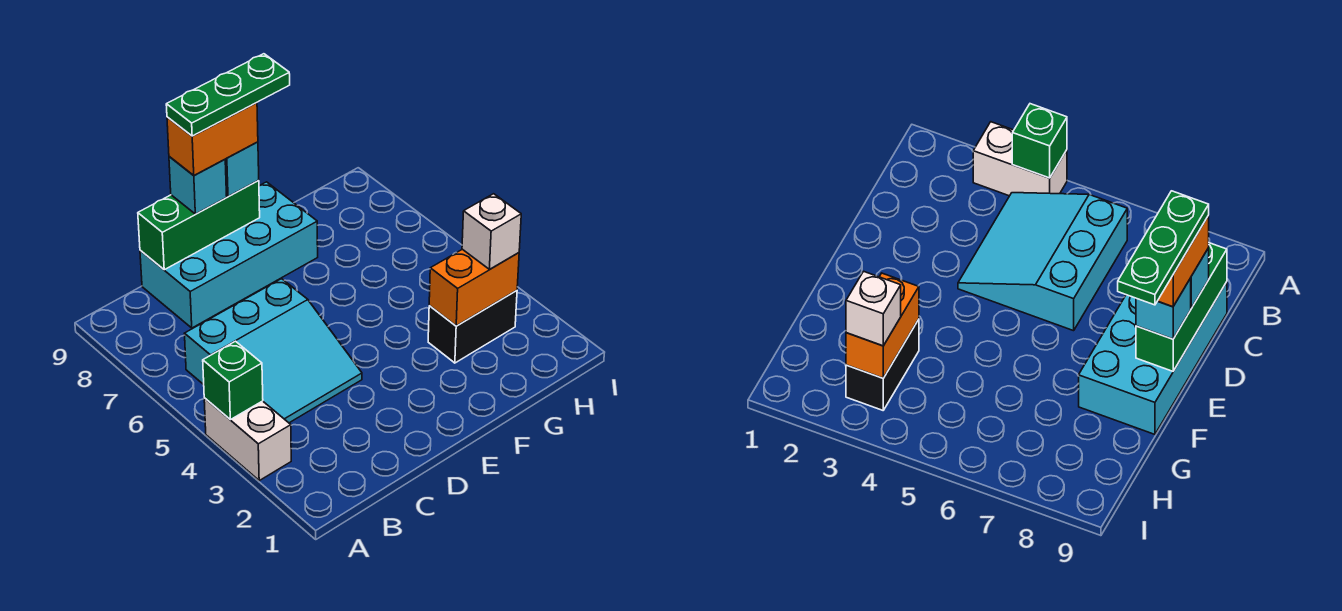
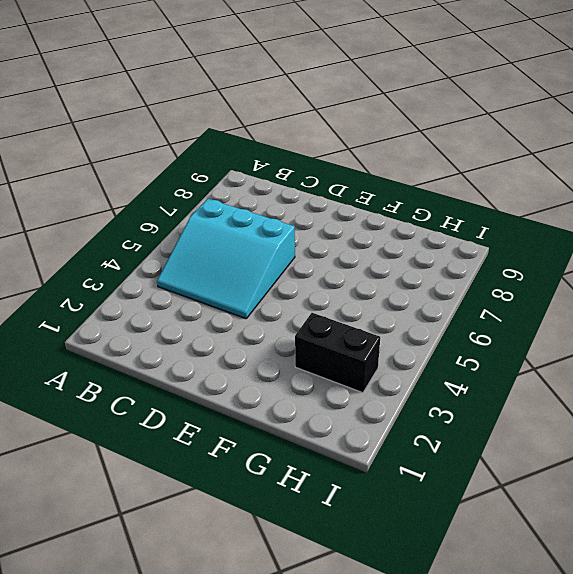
none -> white 1x2 brick [204,398,291,480]
none -> cyan 2x4 brick [140,182,318,328]
none -> green 1x1 brick [203,341,263,420]

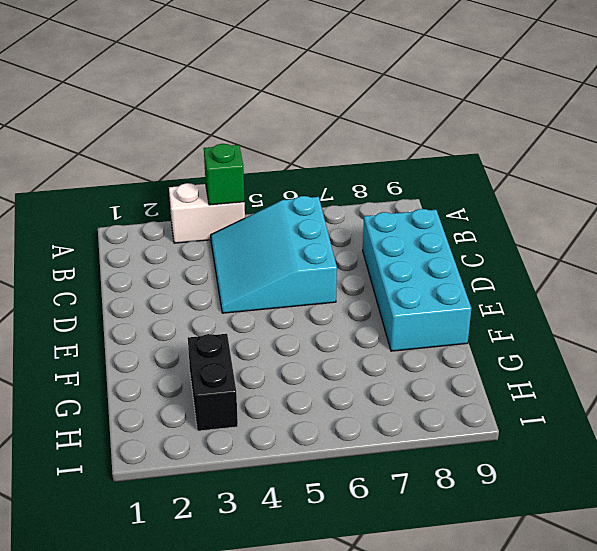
none -> green 1x3 brick [138,181,260,270]
none -> orange 1x2 brick [429,249,519,326]
none -> cyan 1x1 brick [169,156,227,214]

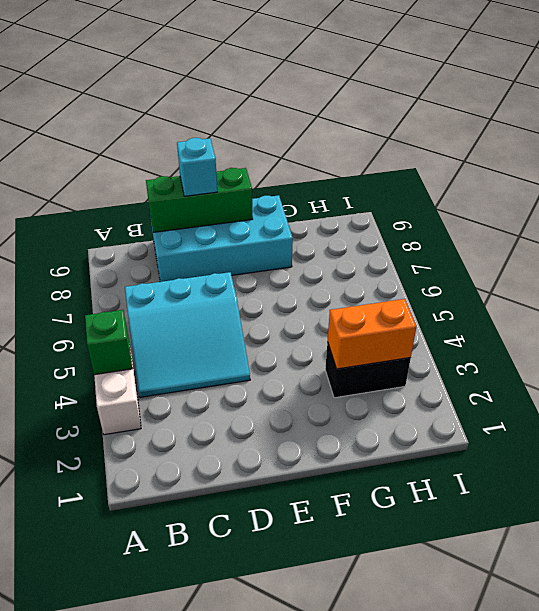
none -> cyan 1x1 brick [225,142,259,197]
none -> white 1x1 brick [462,194,521,269]
none -> orange 1x2 brick [167,103,258,175]

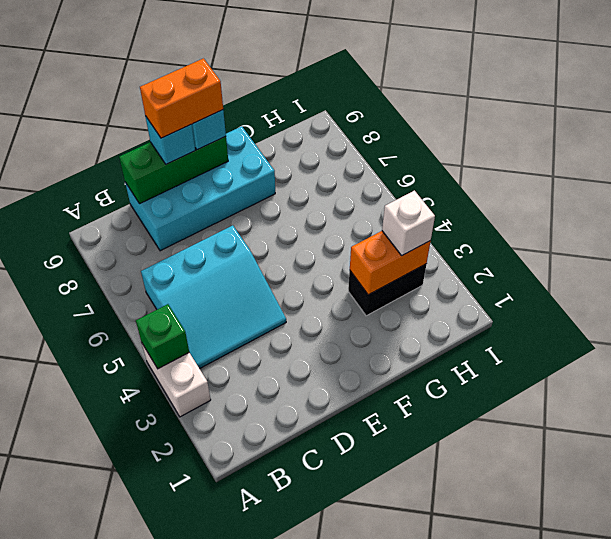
none -> green 1x3 plate [166,54,290,136]

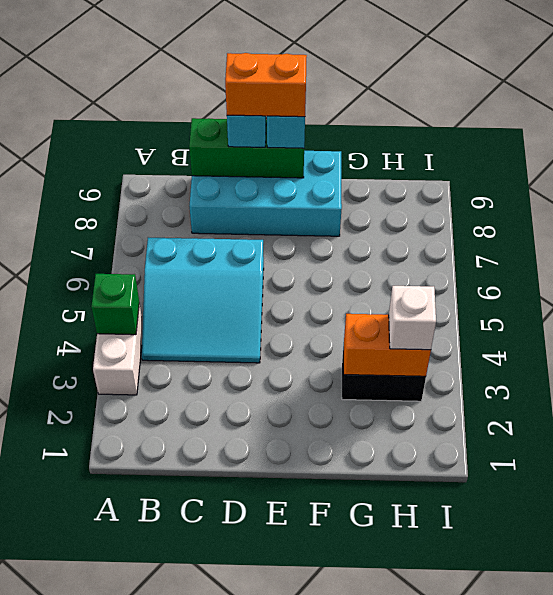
none -> green 1x3 plate [166,54,290,136]

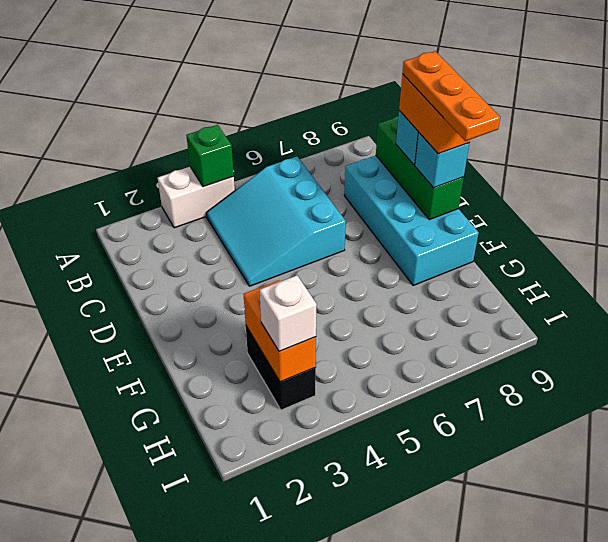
orange 1x3 plate [402,51,500,141] -> green 1x3 plate [166,54,290,136]

